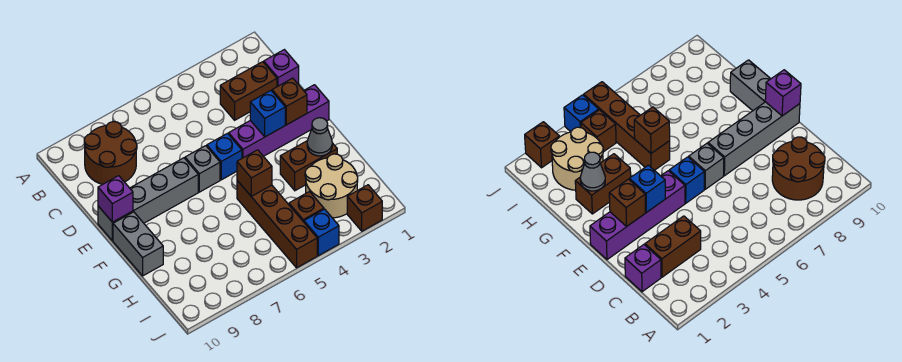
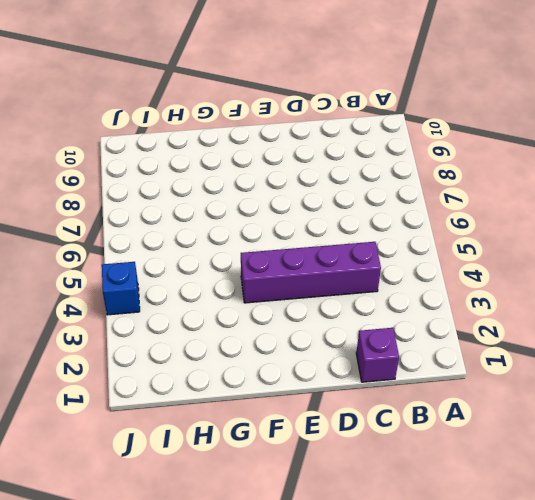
purple 1x4 brick [241,242,381,303] -> purple 1x4 brick turned to [229,85,329,158]
none -> brown 2x2 round brick [84,122,137,184]
none -> brown 1x2 brick [220,62,277,120]
none -> blue 1x1 brick [207,133,242,180]

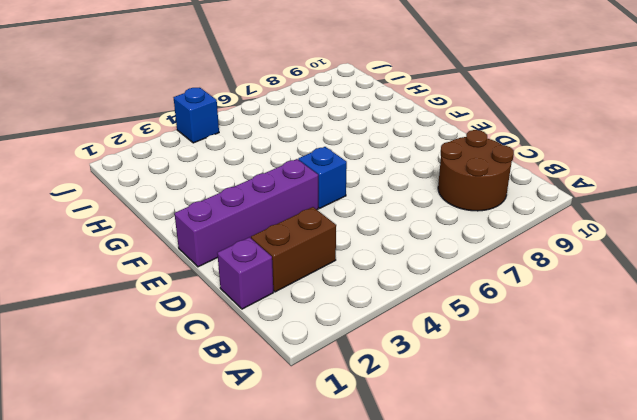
none -> grey 1x1 brick [185,146,220,192]
none -> grey 1x4 brick [98,158,198,241]
none -> grey 1x2 brick [113,212,163,276]

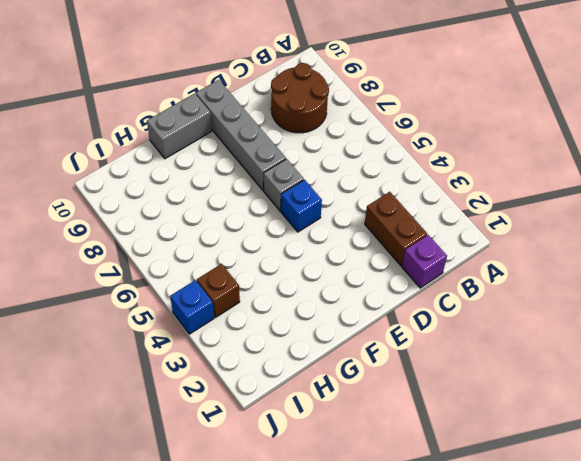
none -> purple 1x4 brick [229,85,329,158]
none -> brown 1x2 brick [280,141,337,191]
none -> brown 1x4 brick [237,181,317,268]

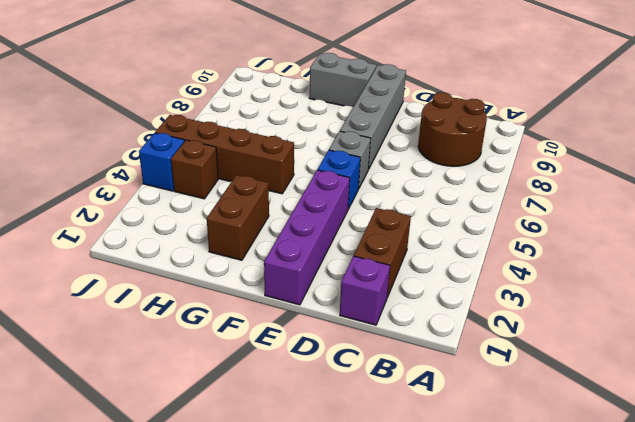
none -> tan 2x2 round brick [305,154,358,218]
none -> brown 1x1 brick [347,185,382,231]
none -> brown 1x1 brick [272,78,307,125]

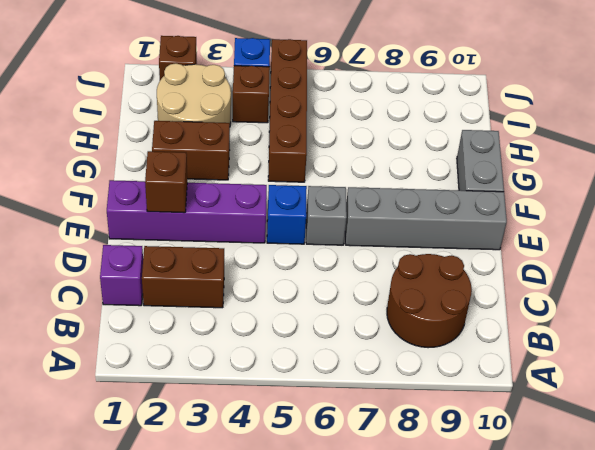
none -> blue 1x1 brick [250,91,285,137]
none -> purple 1x1 brick [98,176,133,222]
none -> grey 1x1 cone [307,118,332,156]

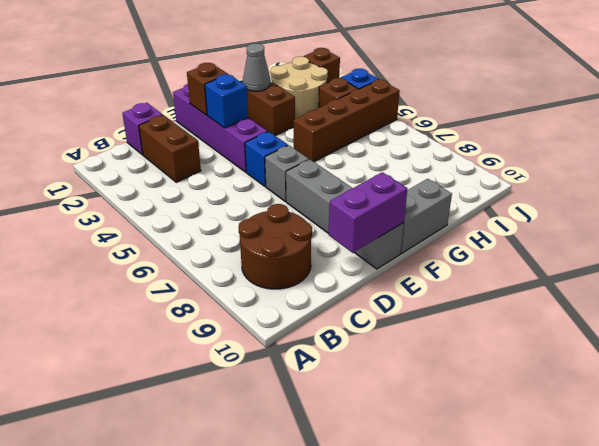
purple 1x2 brick [329,172,408,253] -> purple 1x1 brick [98,176,133,222]
none -> brown 1x1 brick [237,150,272,196]

